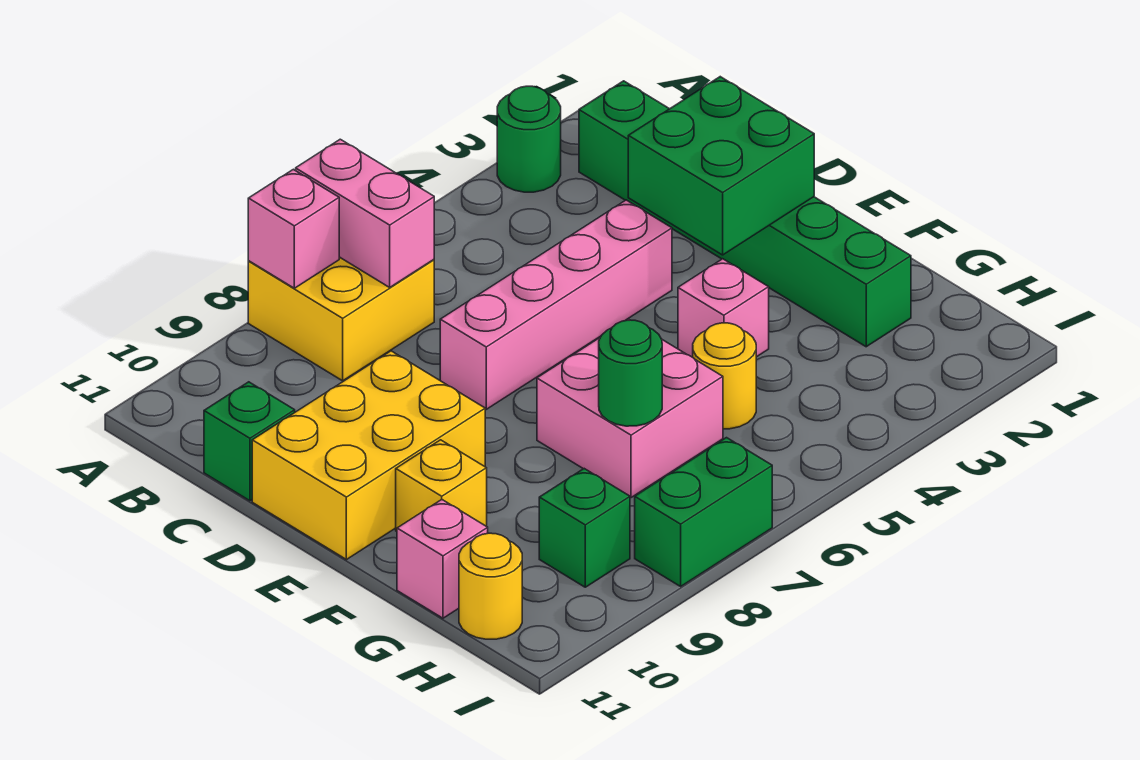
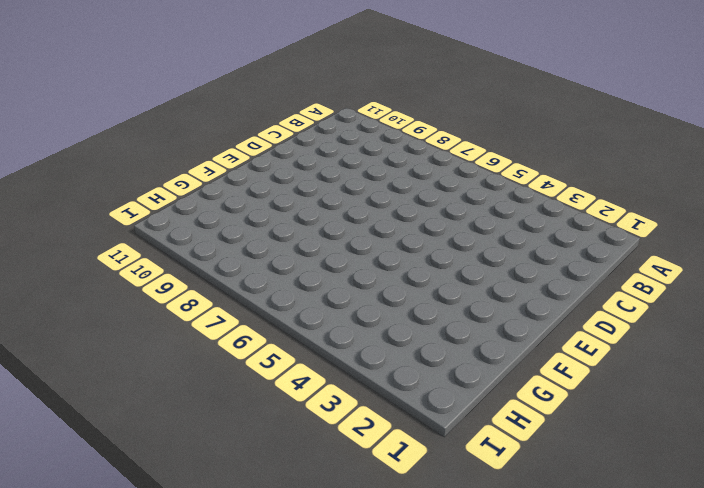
none -> green 1x1 round brick [497,86,561,192]
none -> yellow 2x2 brick [248,257,434,381]
none -> green 1x6 brick [579,81,911,347]

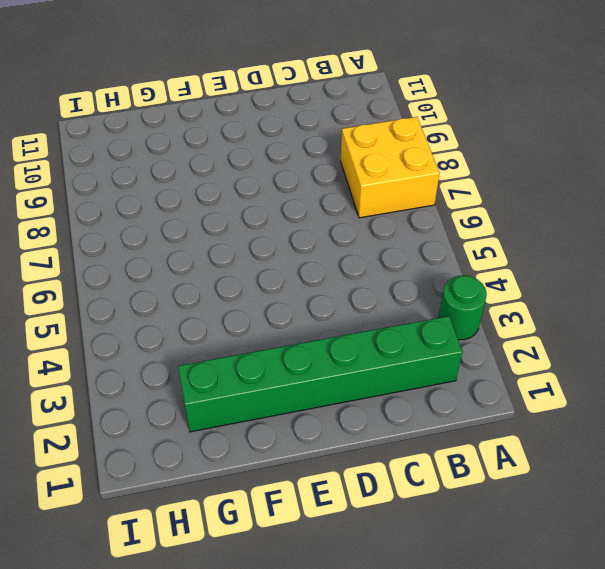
none -> green 1x1 brick [204,382,295,501]
none -> pink 1x4 brick [440,200,672,409]
none -> yellow 2x3 brick [252,351,485,560]

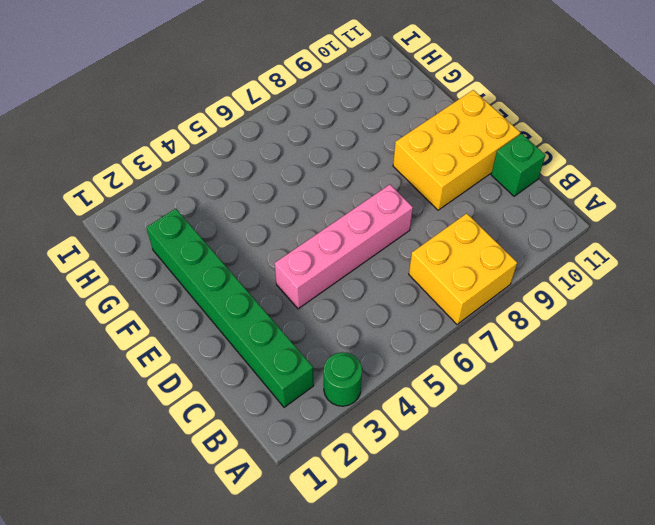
none -> pink 1x1 brick [678,259,769,357]
none -> pink 2x2 brick [537,319,723,498]
none -> yellow 1x1 brick [396,440,487,531]

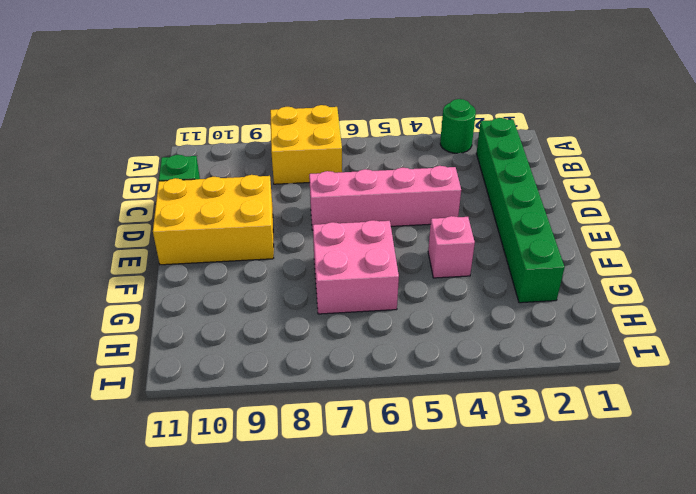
none -> yellow 1x1 brick [396,440,487,531]
none -> yellow 1x1 round brick [693,323,756,429]
none -> pink 1x1 brick [397,500,488,618]

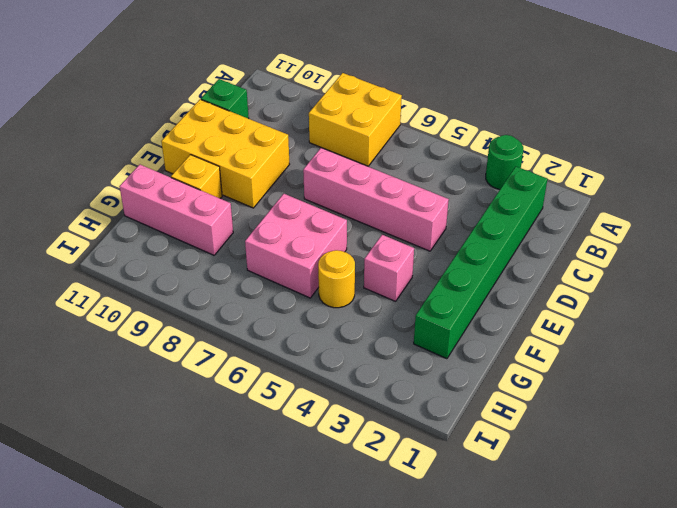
pink 1x3 brick [119,164,233,255] -> pink 1x1 brick [397,500,488,618]
none -> green 1x1 brick [539,469,630,587]
none -> yellow 1x1 round brick [459,533,522,639]
none -> green 1x2 brick [635,438,772,586]

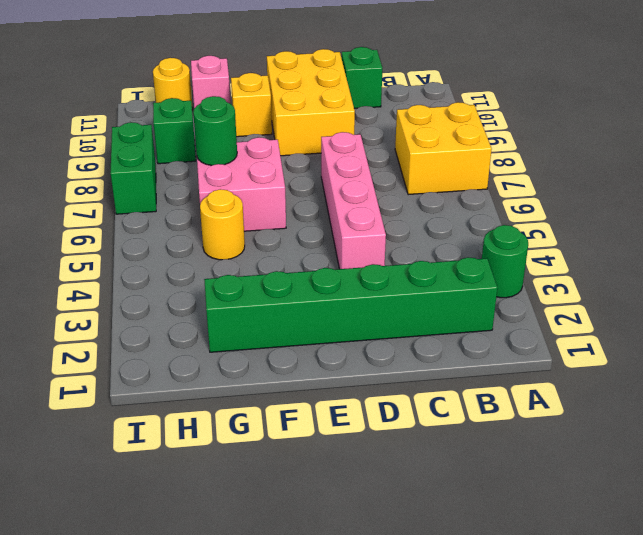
none -> pink 1x1 brick [678,259,769,357]
none -> pink 1x2 brick [296,139,434,287]
none -> pink 1x1 brick [248,169,339,288]

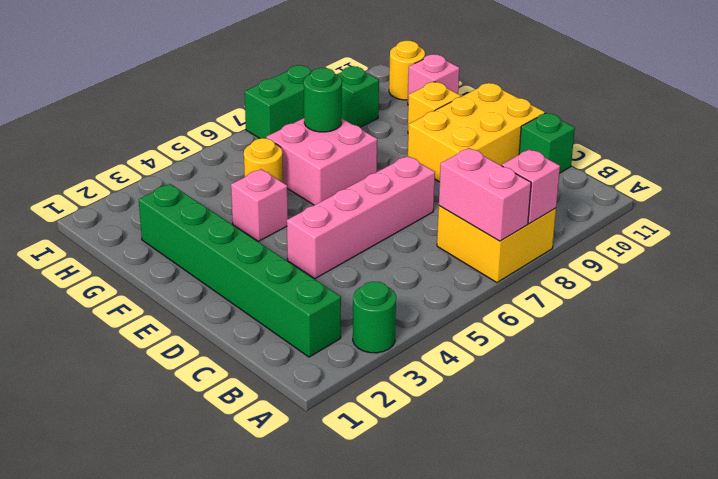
none -> green 2x2 brick [628,77,814,255]

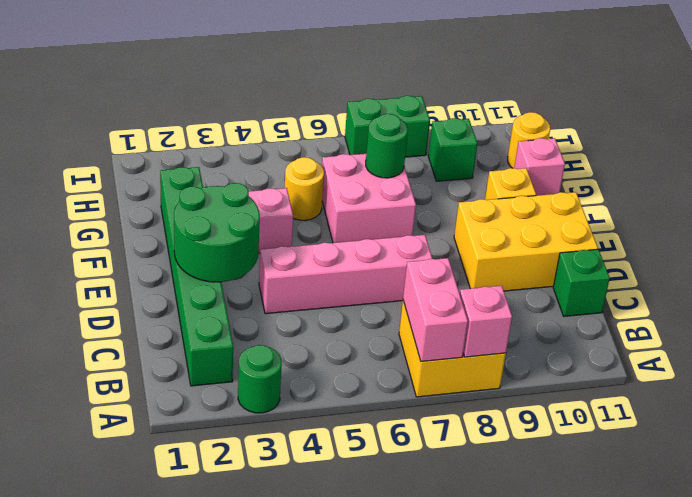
green 2x2 round brick [174,183,260,282] -> green 2x2 brick [628,77,814,255]

